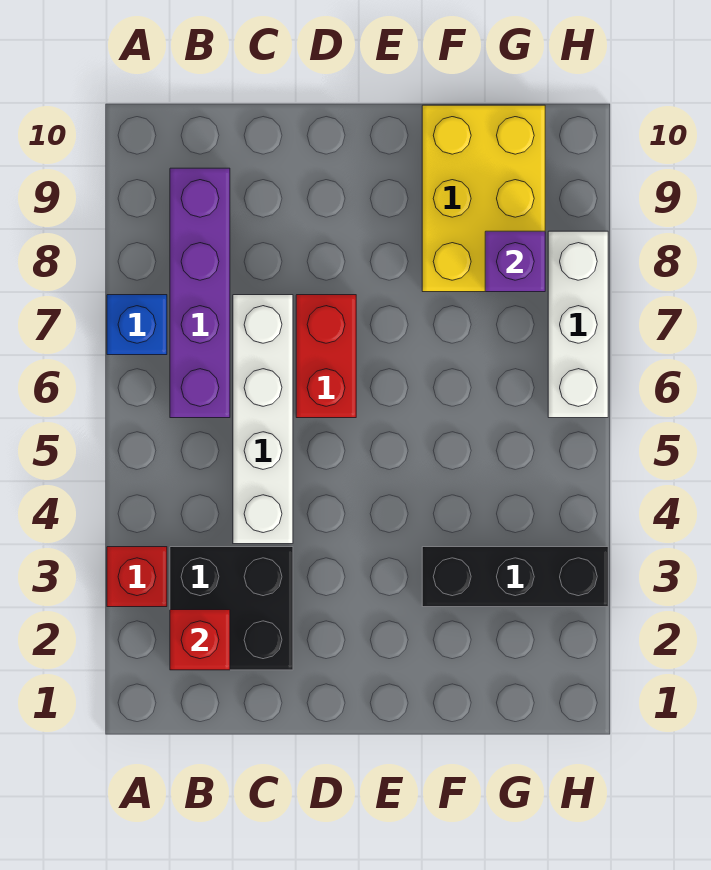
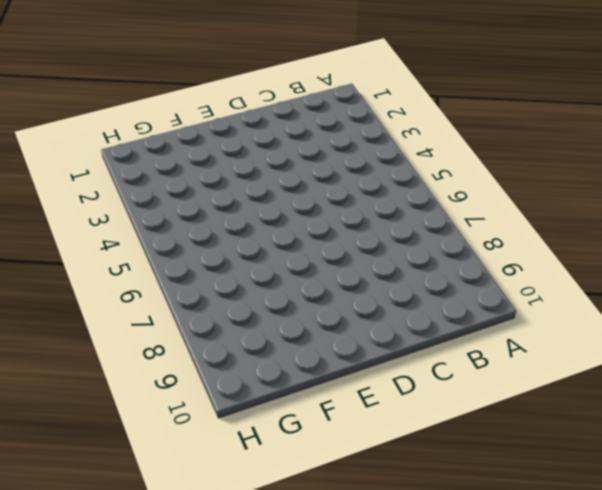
none -> red 1x1 brick [107,547,167,607]
none -> blue 1x1 brick [107,295,167,355]

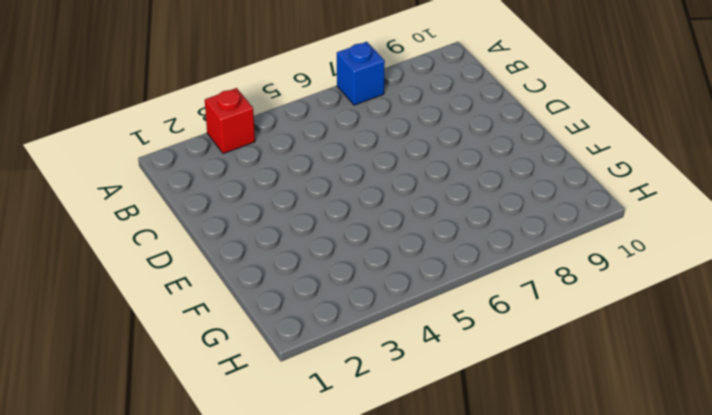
none -> black 2x2 brick [170,547,293,670]
none -> purple 1x4 brick [170,168,230,418]

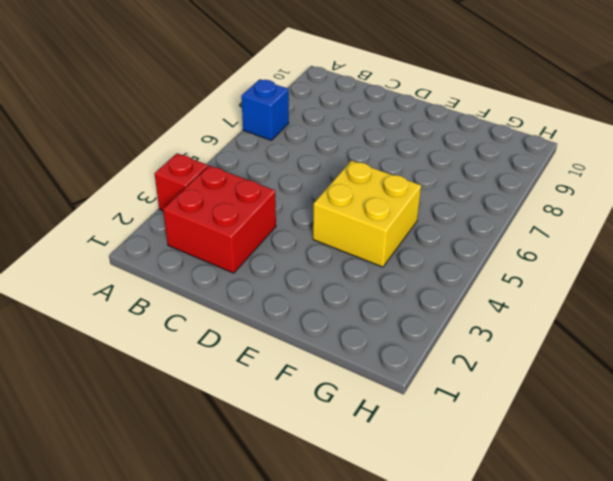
red 2x2 brick [163,166,276,273] -> black 2x2 brick [170,547,293,670]
yellow 2x2 brick [313,161,421,267] -> none
none -> purple 1x4 brick [170,168,230,418]
none -> white 1x4 brick [233,295,293,544]

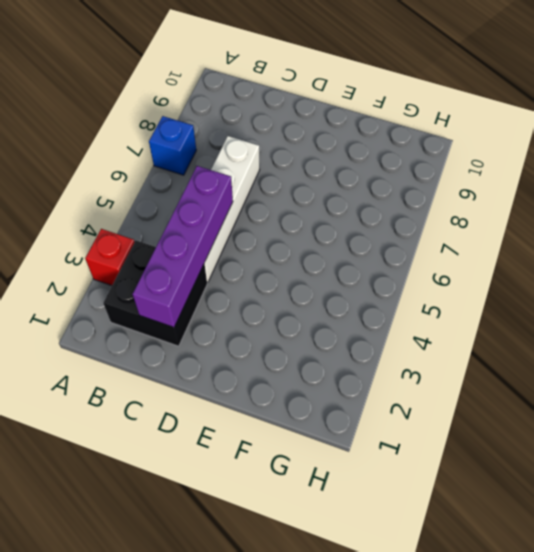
purple 1x4 brick [133,166,233,327] -> purple 1x4 brick moved to [170,168,230,418]
none -> red 1x2 brick [296,295,356,418]
none -> black 1x3 brick [422,547,608,607]

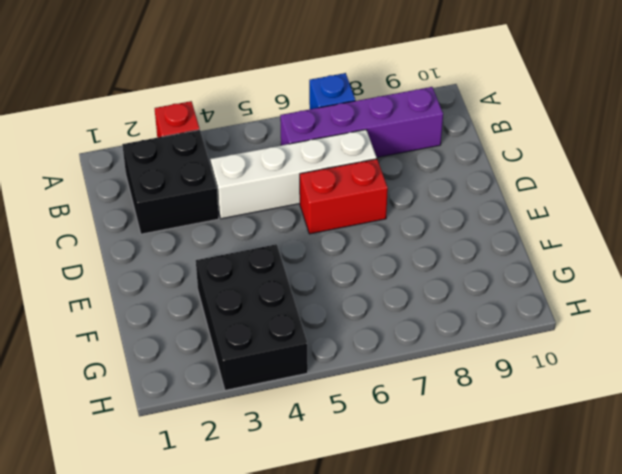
black 2x3 brick [196,244,308,390] -> black 1x3 brick [422,547,608,607]
none -> yellow 2x3 brick [422,105,545,292]
none -> white 1x3 brick [548,231,608,418]

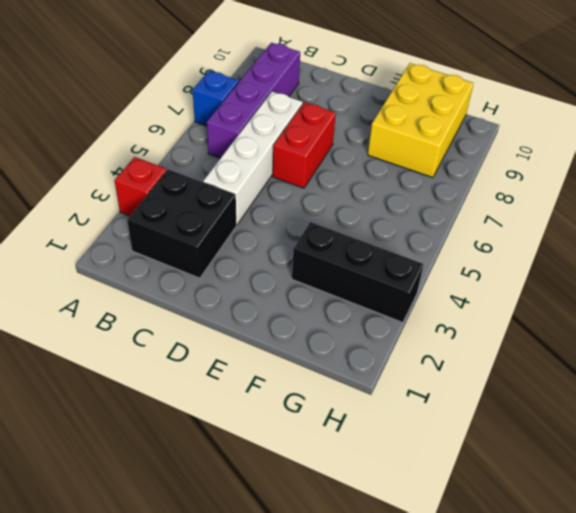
none -> white 1x3 brick [548,231,608,418]
none -> red 1x1 brick [170,610,230,670]

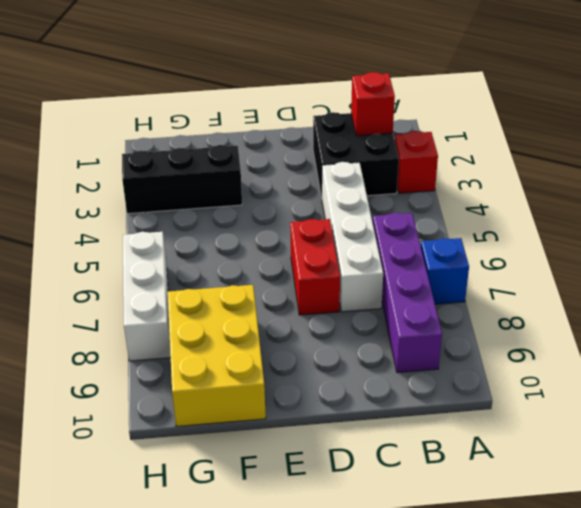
none -> purple 1x1 brick [485,231,545,292]

